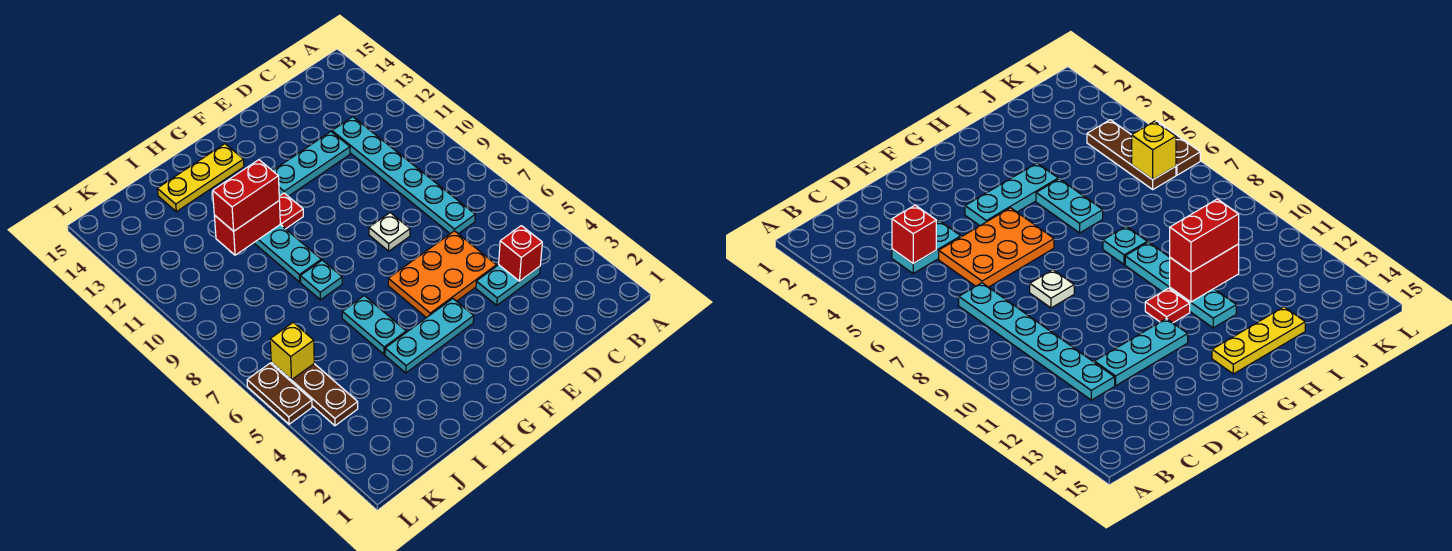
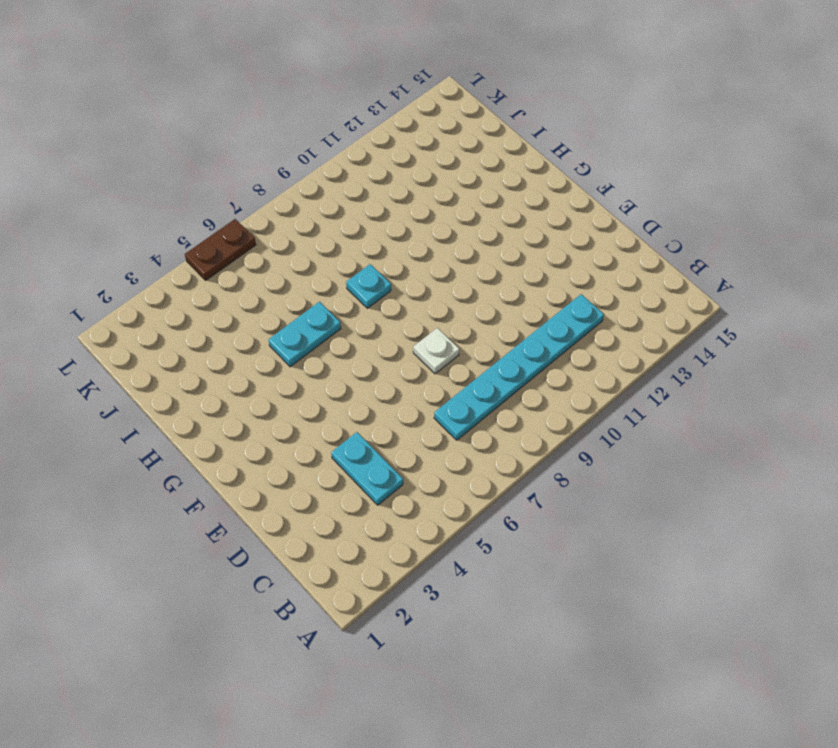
none -> orange 2x3 plate [388,231,496,318]
none -> cyan 1x3 plate [273,132,350,196]
none -> cyan 1x3 plate [385,299,474,373]

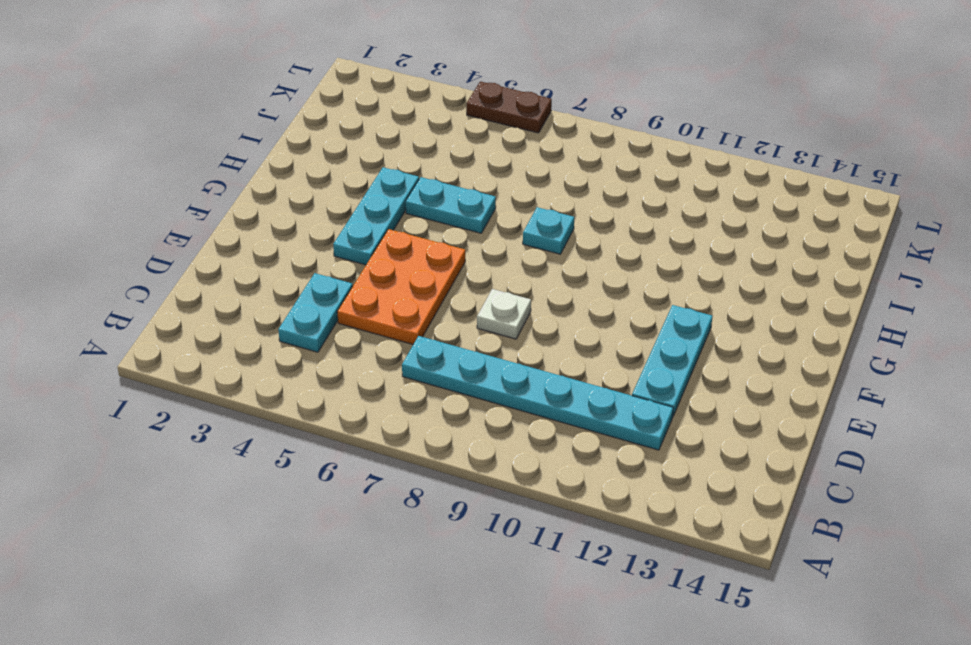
none -> red 1x1 plate [279,193,303,229]
none -> yellow 1x3 plate [157,144,244,212]
none -> cyan 1x4 plate [254,225,321,282]

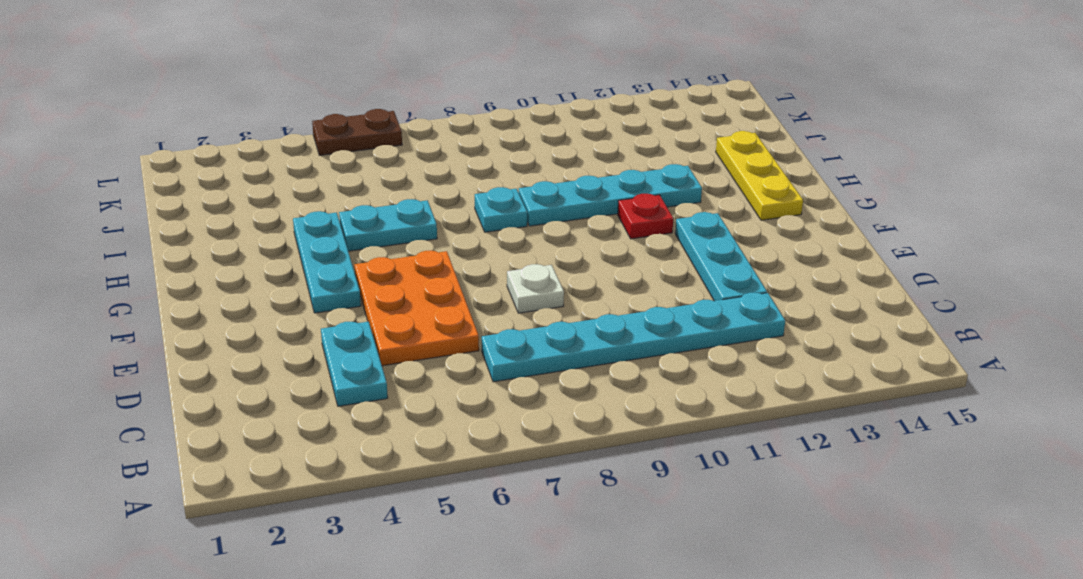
none -> brown 1x3 plate [271,362,358,426]
none -> red 1x1 brick [499,226,542,281]
none -> red 1x2 brick [214,201,280,255]

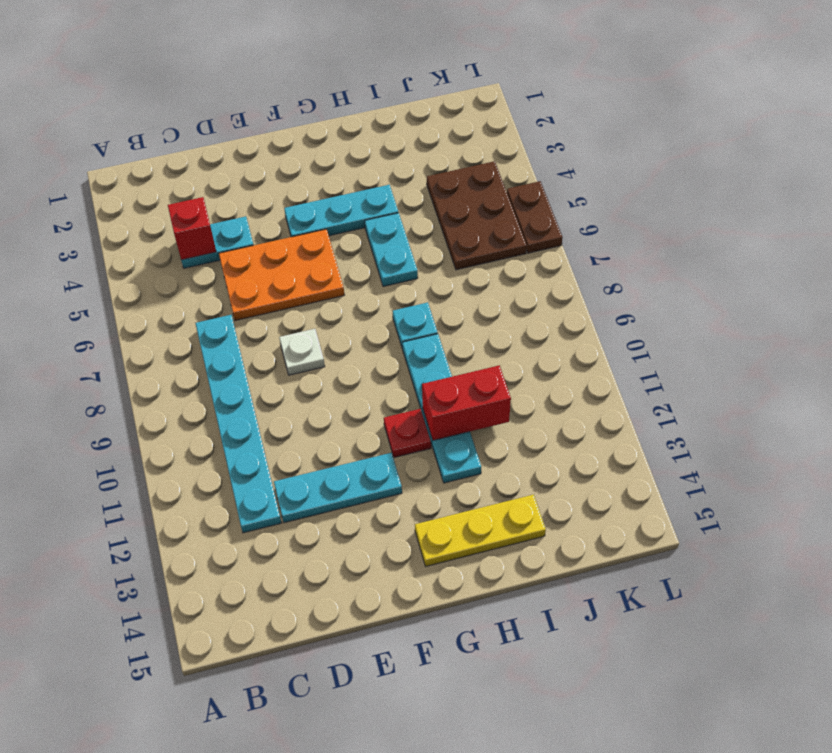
brown 2x3 plate [427,161,527,270] -> brown 1x3 plate [271,362,358,426]
none -> yellow 1x1 brick [270,322,314,380]
none -> red 1x2 brick [213,160,279,231]

